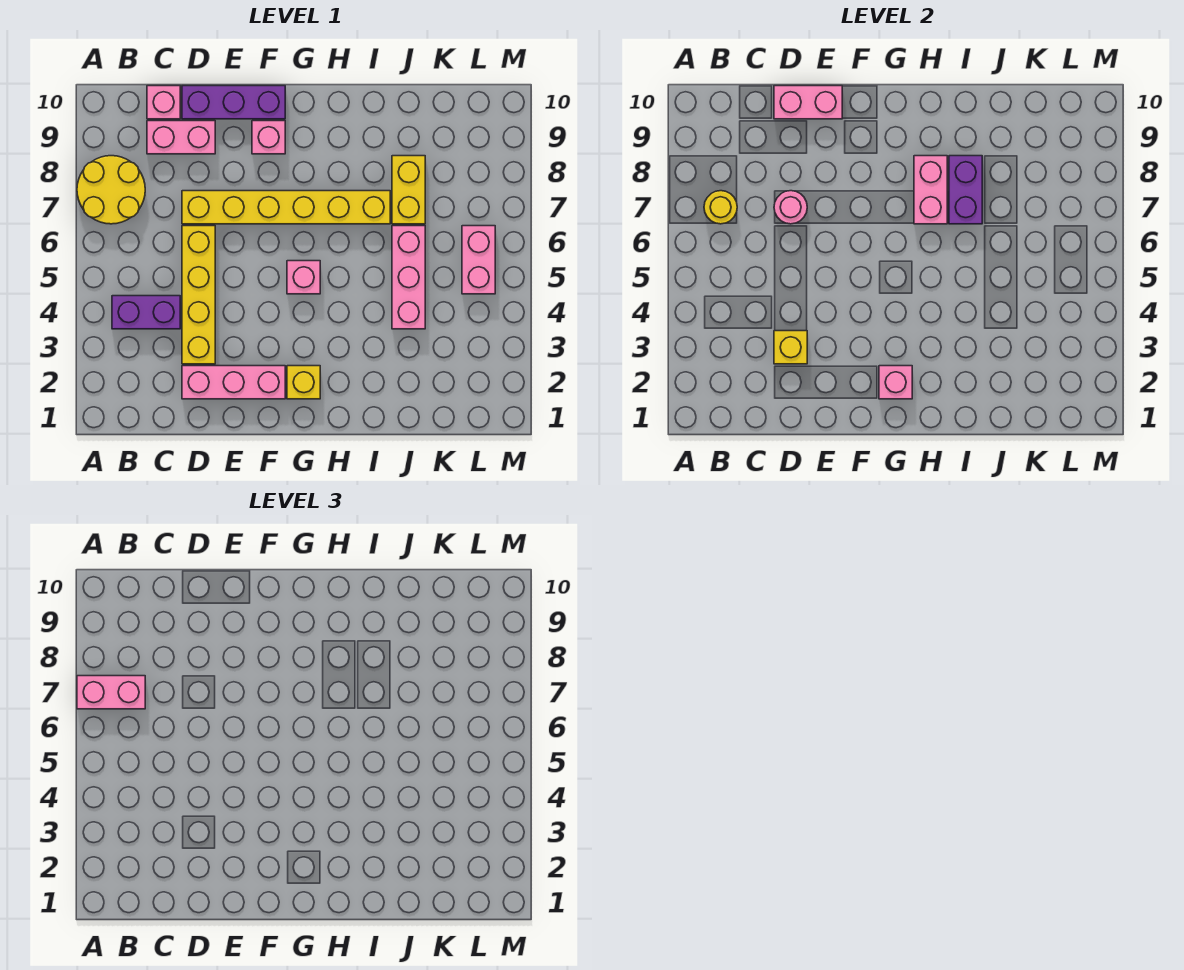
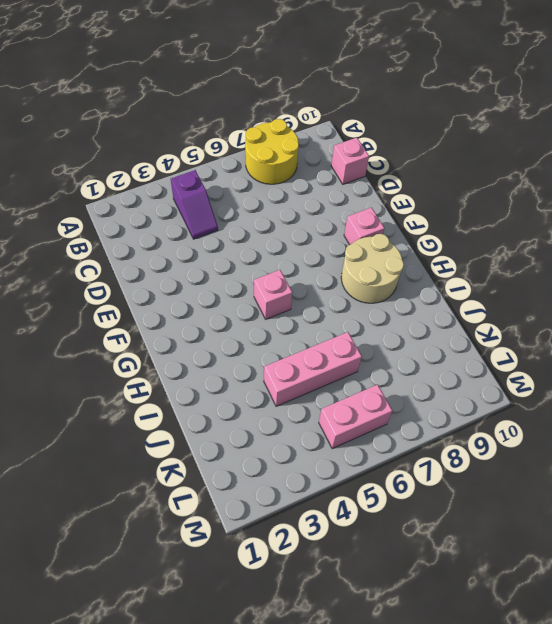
purple 1x2 slope [171,170,218,239] -> purple 1x2 brick [112,296,180,329]
tan 2x2 round brick [341,234,404,303] -> none
none -> pink 1x2 brick [147,121,215,154]
none -> pink 1x3 brick [182,366,285,399]
none -> yellow 1x4 brick [182,226,215,364]

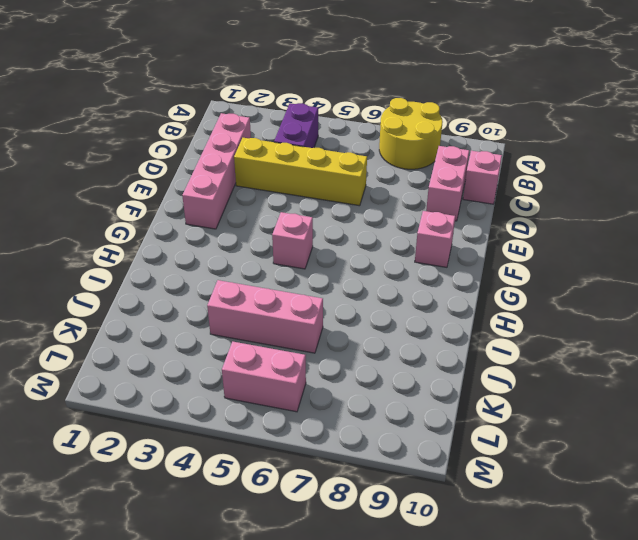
pink 1x4 brick [182,113,251,229] -> pink 1x3 brick [182,366,285,399]
none -> yellow 1x6 brick [182,191,390,224]
none -> purple 1x3 brick [182,86,285,119]
none -> yellow 1x1 brick [287,366,320,399]

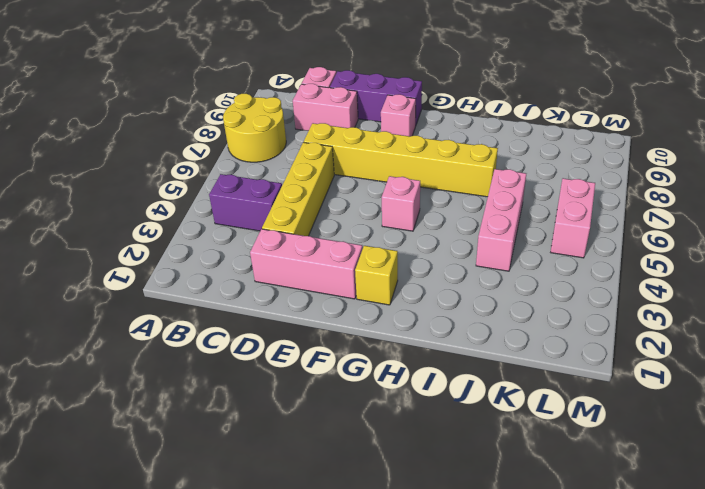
none -> yellow 1x2 brick [392,156,425,224]
none -> yellow 1x1 round brick [704,191,737,224]
none -> yellow 1x1 brick [774,331,807,364]

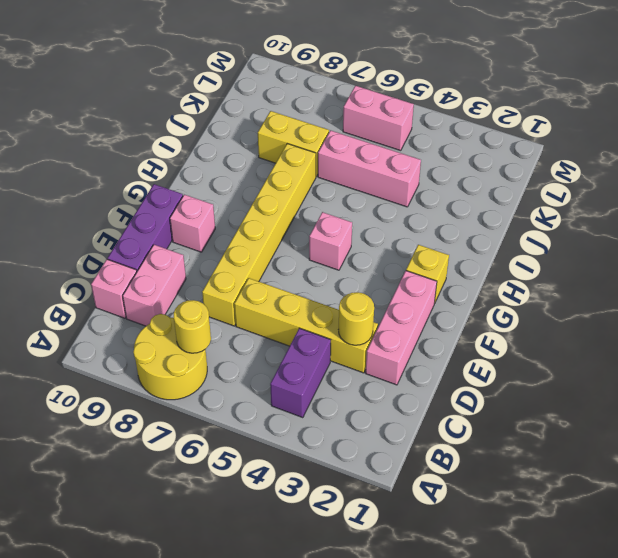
yellow 1x1 round brick [339,292,374,345] -> yellow 1x1 brick [774,331,807,364]
none -> pink 1x1 round brick [774,191,807,224]
none -> pink 1x2 brick [774,86,842,119]
none -> pink 1x1 brick [879,366,912,399]

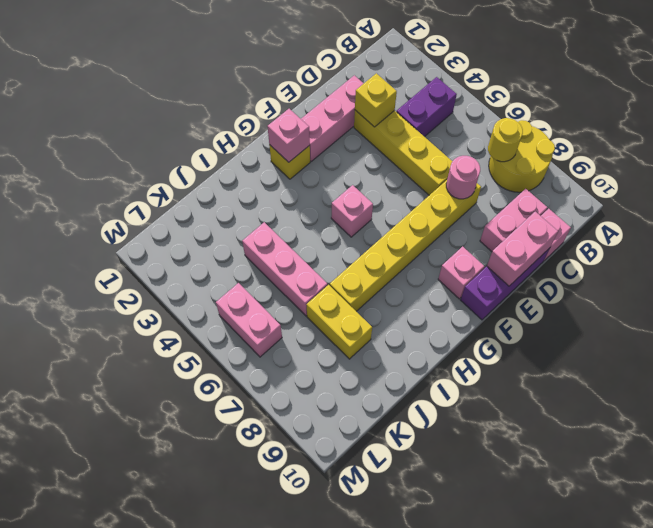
none -> pink 1x2 brick [914,156,947,224]
none -> purple 1x2 brick [949,156,982,224]
none -> pink 1x2 brick [77,676,145,709]

